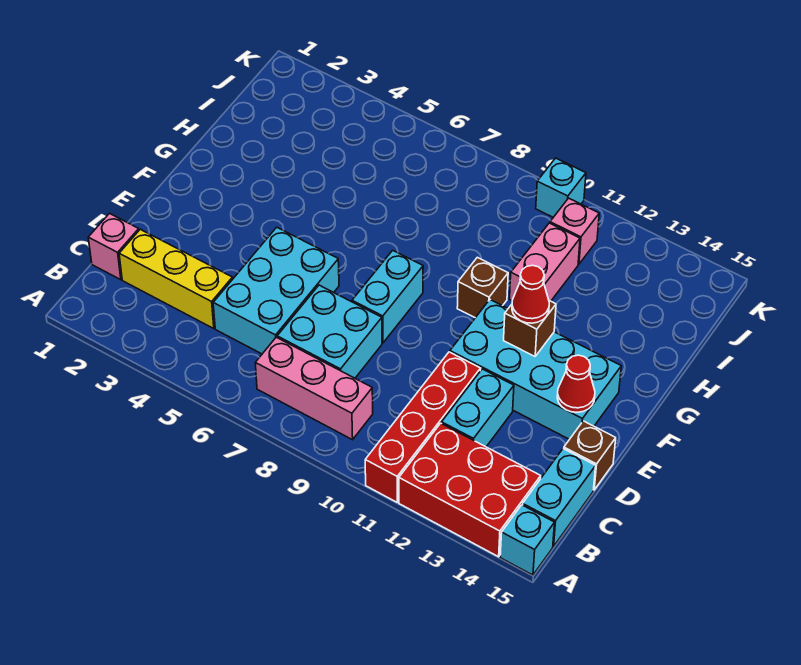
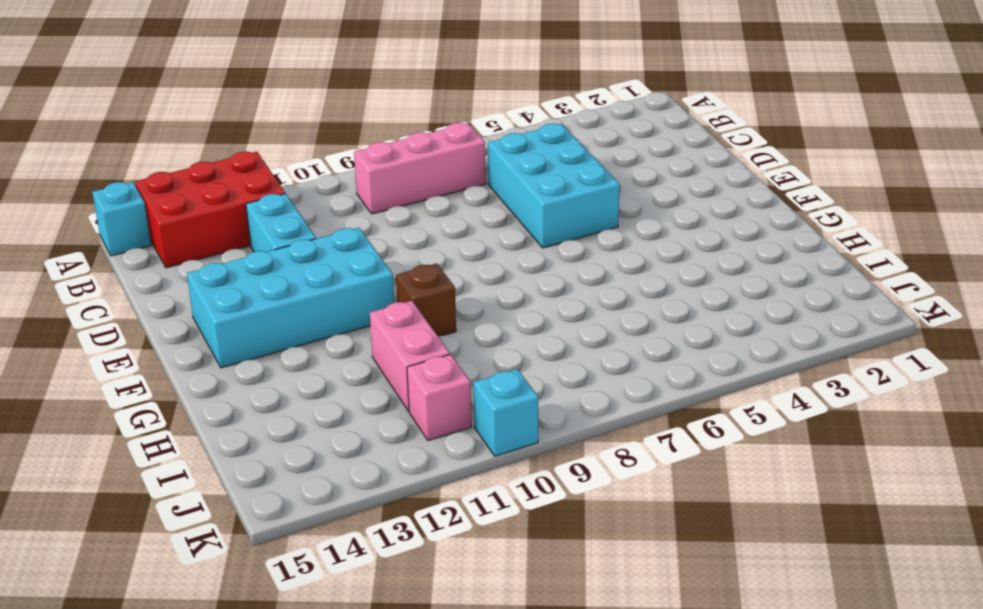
none -> red 1x4 brick [365,352,481,502]
none -> cyan 1x2 brick [523,449,596,546]
none -> pink 1x1 brick [88,214,139,280]

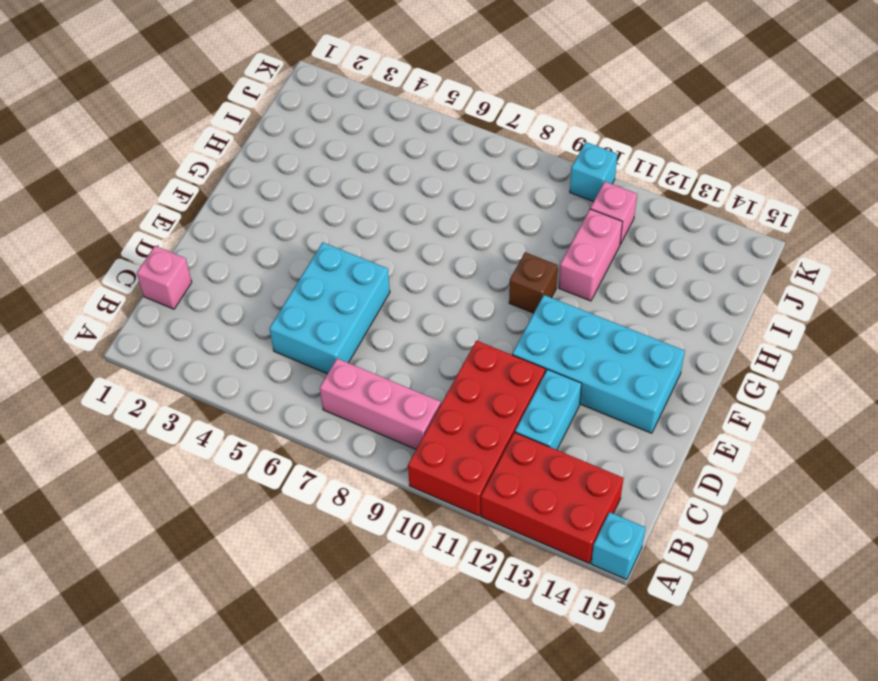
red 2x4 brick [408,341,546,516] -> red 1x4 brick [365,352,481,502]
none -> cyan 1x2 brick [523,449,596,546]
none -> yellow 1x3 brick [119,229,233,329]
none -> cyan 2x2 brick [277,285,382,378]

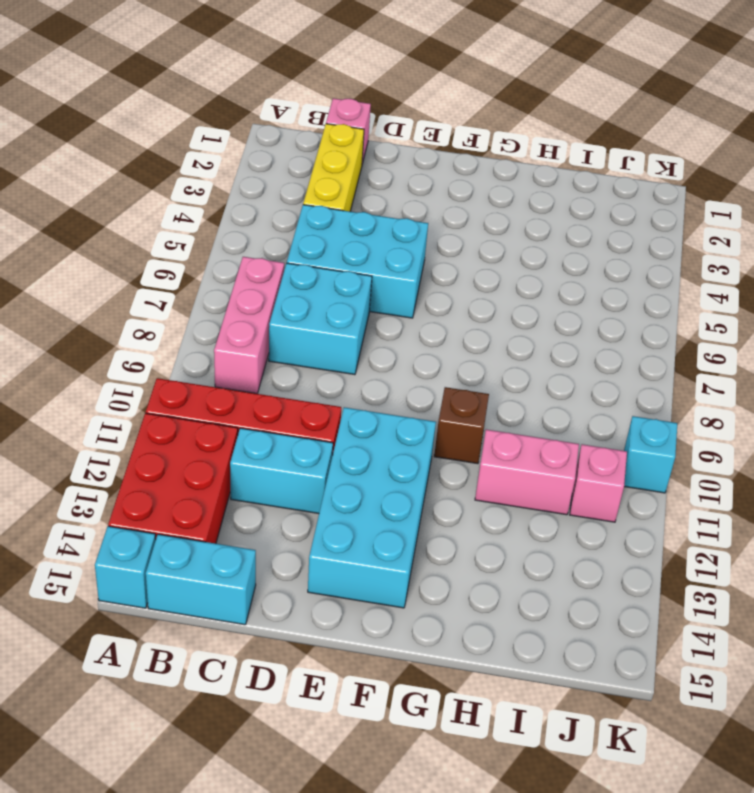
none -> brown 1x1 brick [564,421,616,490]
none -> cyan 1x2 brick [352,250,423,343]
none -> red 1x1 cone [557,355,595,412]

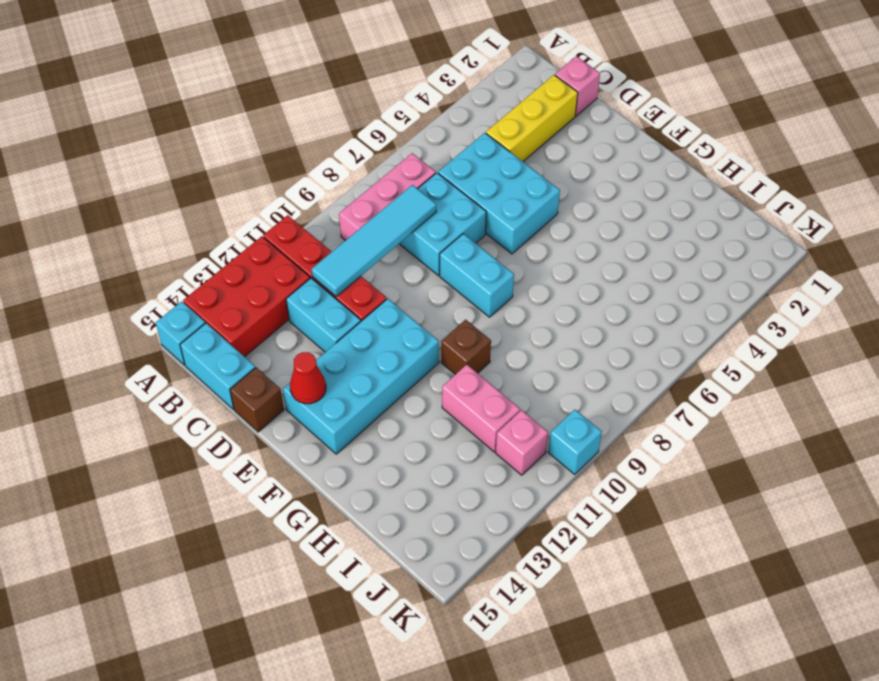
cyan 1x4 tile [312,185,436,296] -> none
none -> brown 1x1 brick [504,301,556,356]
none -> red 1x1 cone [512,265,549,323]

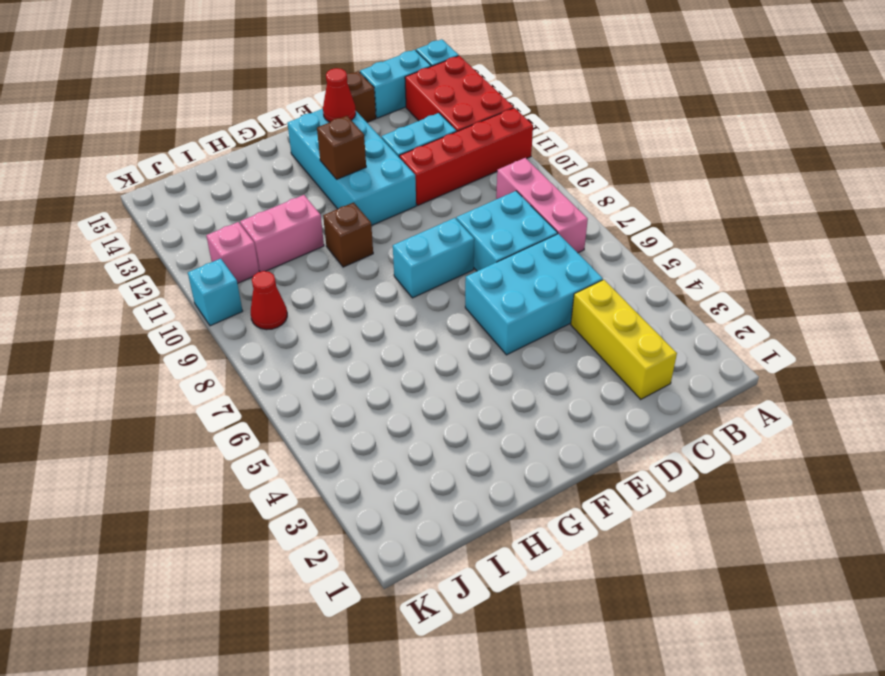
red 1x1 cone [251,271,287,330] -> red 1x1 cone moved to [512,265,549,323]
none -> pink 1x1 brick [88,214,139,280]

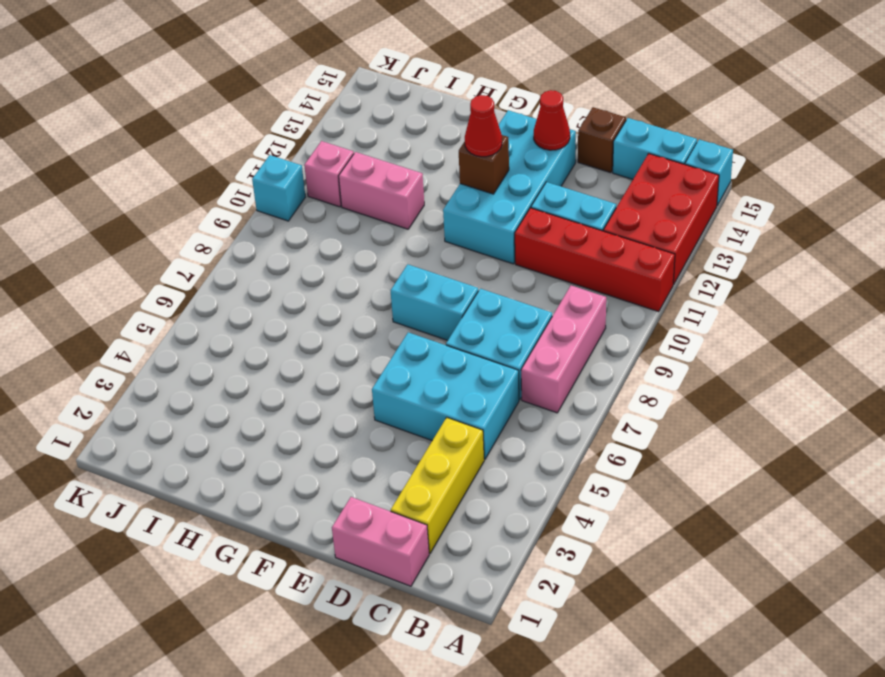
pink 1x2 brick [332,497,429,586] -> pink 1x1 brick [88,214,139,280]
none -> brown 1x1 brick [457,257,508,318]

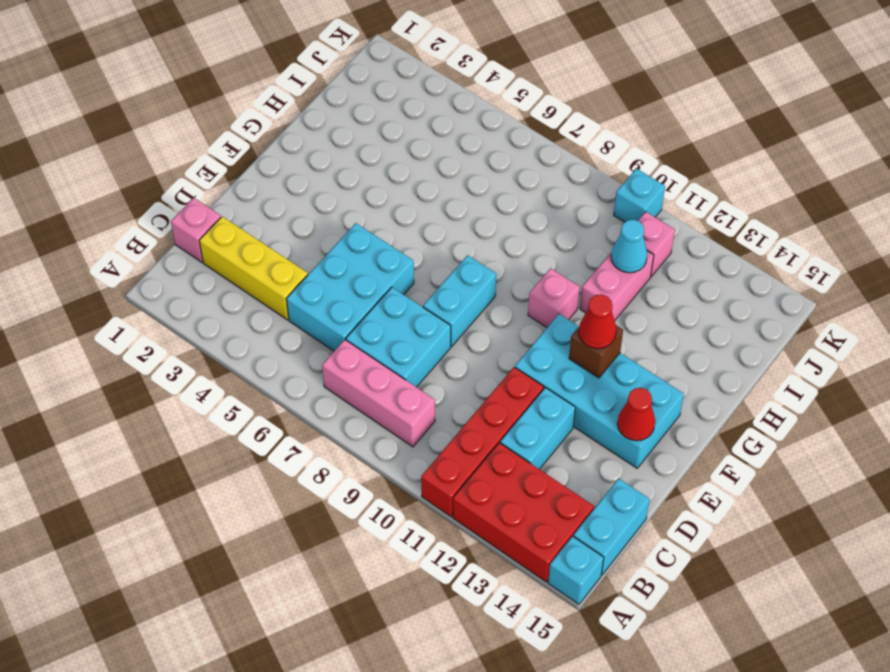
pink 1x1 brick [528,268,580,327] -> brown 1x1 brick [457,257,508,318]
cyan 1x1 cone [611,220,647,273] -> none
none -> brown 1x1 brick [564,421,616,490]

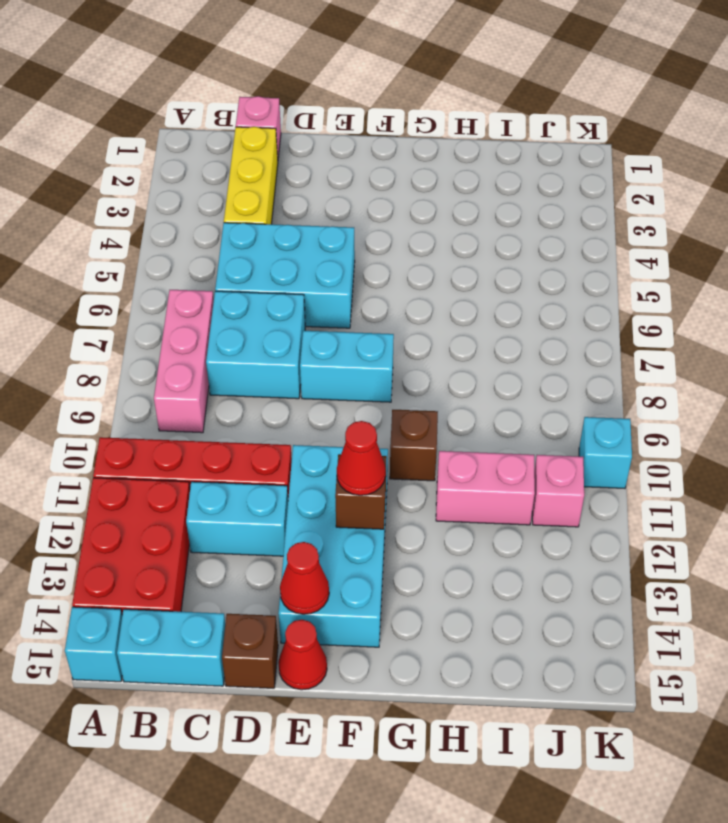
red 1x1 cone [278,620,327,690] -> none

